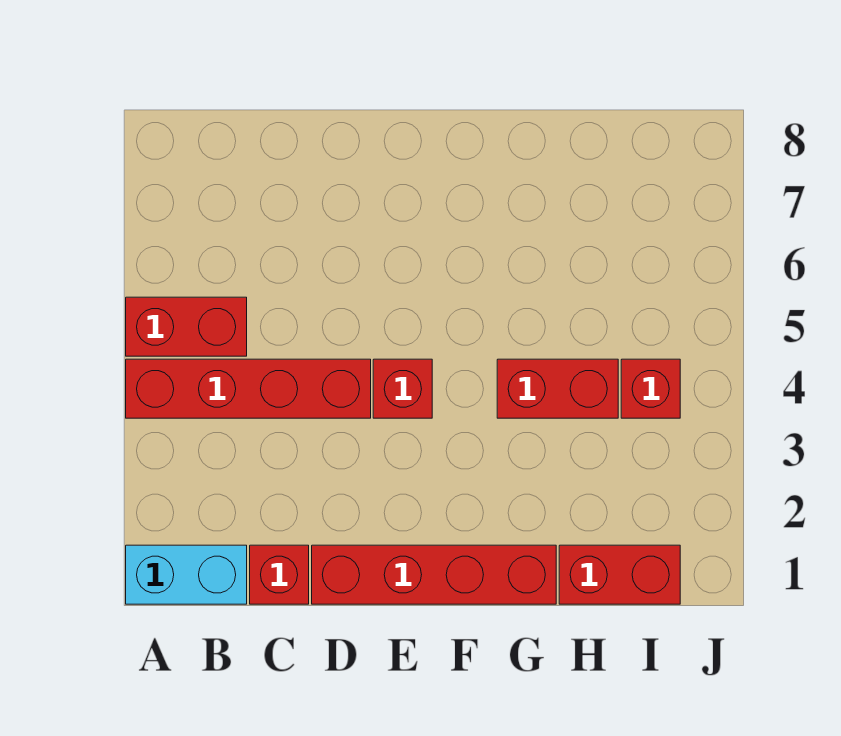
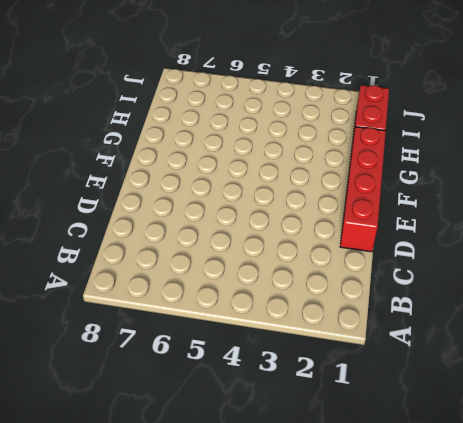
none -> cyan 1x2 brick [126,545,247,604]
none -> red 1x4 brick [126,359,371,418]

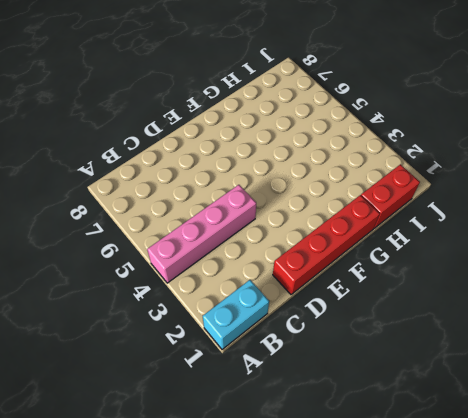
pink 1x4 brick [147,185,256,283] -> red 1x4 brick [126,359,371,418]
none -> red 1x2 brick [126,297,247,356]
none -> red 1x1 brick [250,545,309,604]

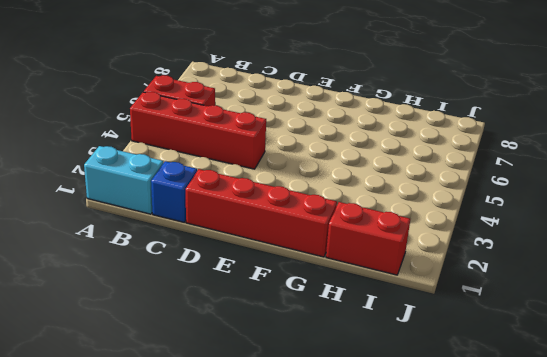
blue 1x1 brick [151,161,197,222] -> red 1x1 brick [250,545,309,604]
none -> red 1x1 brick [373,359,432,418]
none -> red 1x2 brick [497,359,618,418]

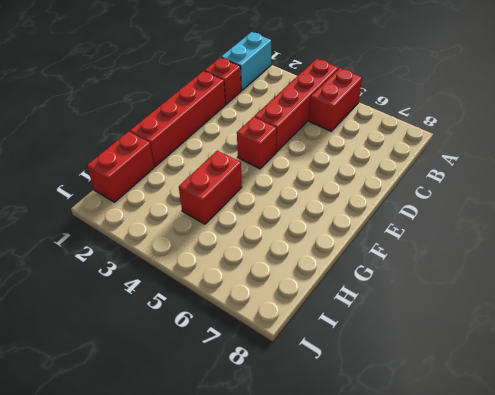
none -> red 1x1 brick [621,359,680,418]

